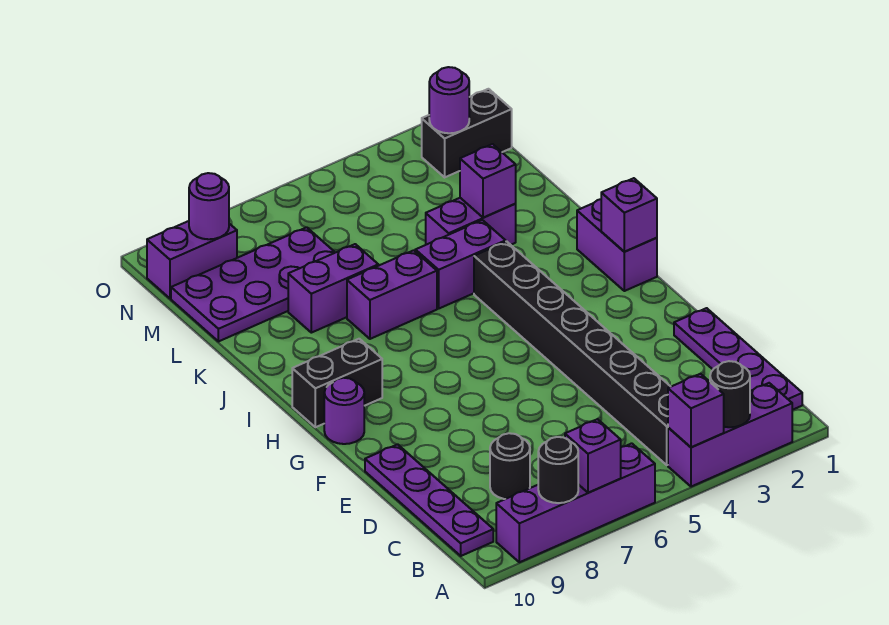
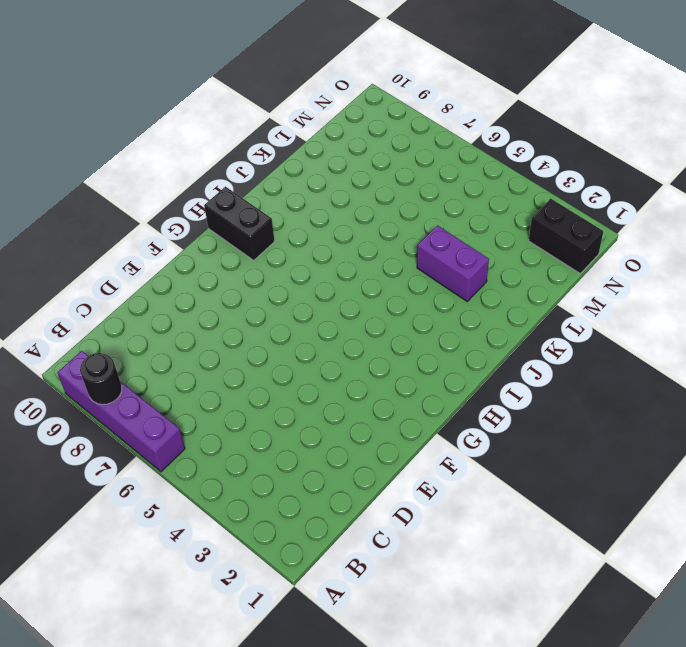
none -> purple 1x3 brick [668,383,792,487]
none -> purple 1x4 plate [674,308,802,410]
none -> black 1x8 brick [474,241,671,465]

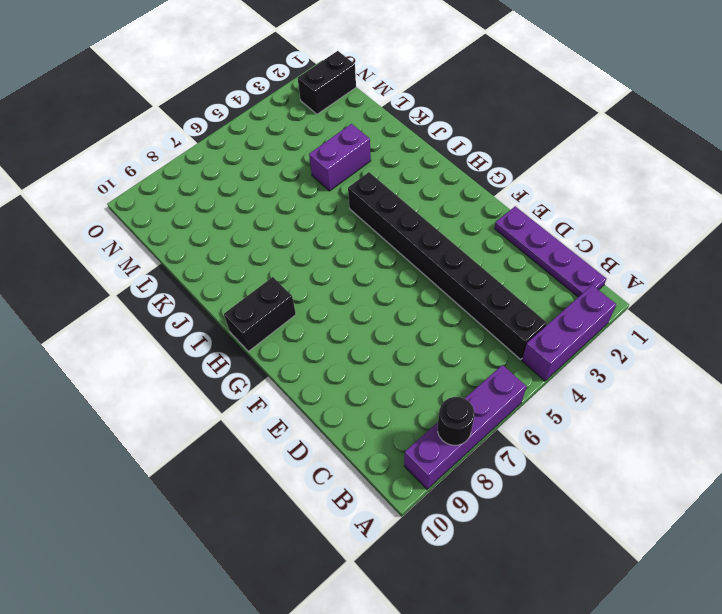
none -> purple 1x4 plate [365,444,493,556]
none -> black 1x1 round brick [490,433,530,499]
none -> purple 1x1 round brick [324,378,364,444]

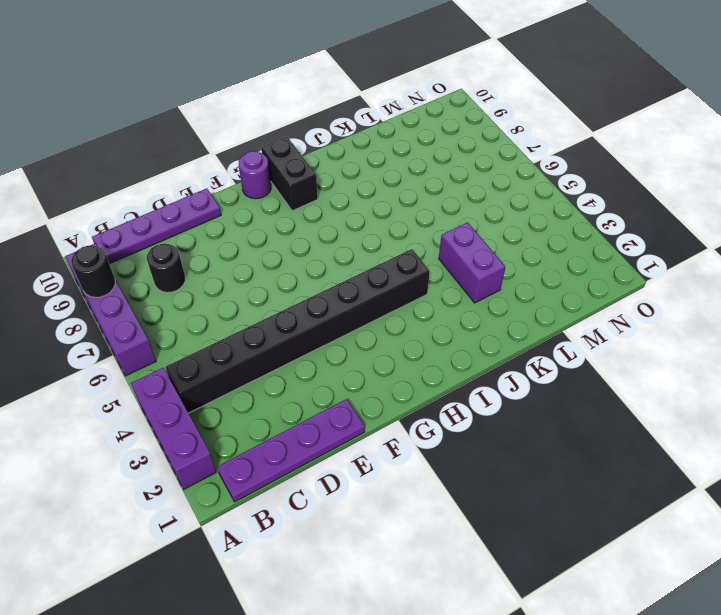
none -> purple 1x2 brick [577,199,657,291]
none -> purple 1x2 brick [415,220,506,309]
none -> purple 1x2 brick [347,250,437,339]

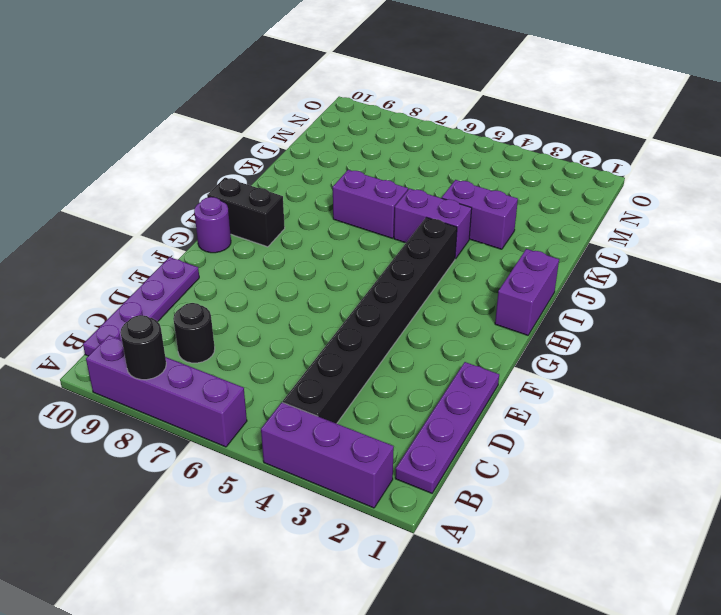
none -> purple 1x2 brick [288,244,378,333]
none -> purple 2x4 plate [171,227,335,342]
none -> black 1x2 brick [422,89,512,177]

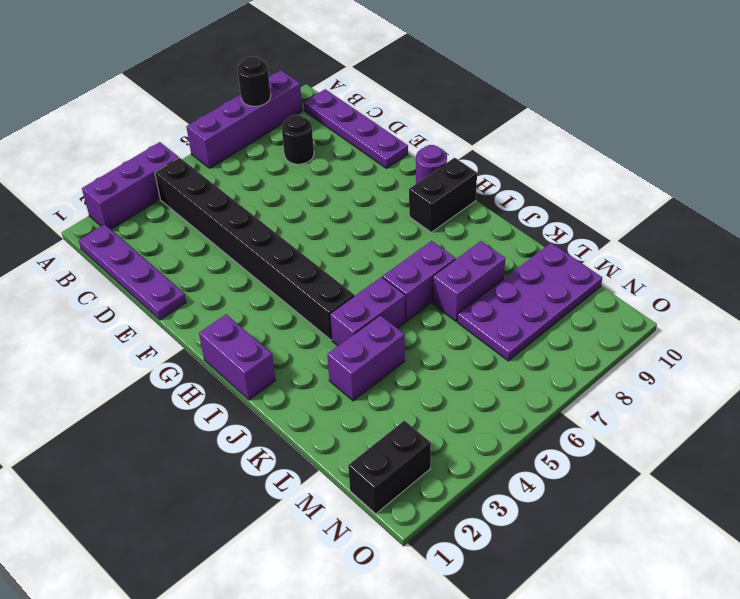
none -> purple 1x2 brick [147,221,237,299]
none -> black 1x1 round brick [710,361,750,427]
none -> purple 1x1 brick [668,374,724,447]

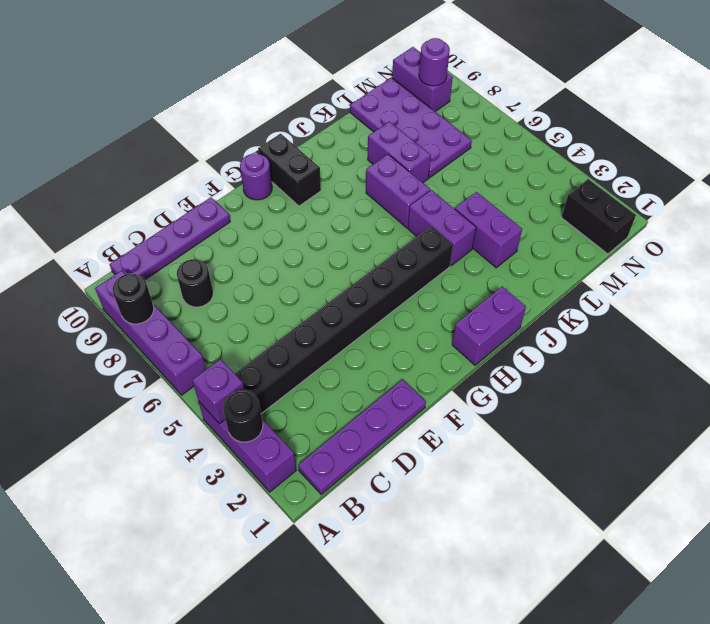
none -> purple 1x1 brick [565,419,621,493]
none -> purple 1x1 brick [601,178,657,252]
none -> purple 1x1 brick [460,144,516,218]

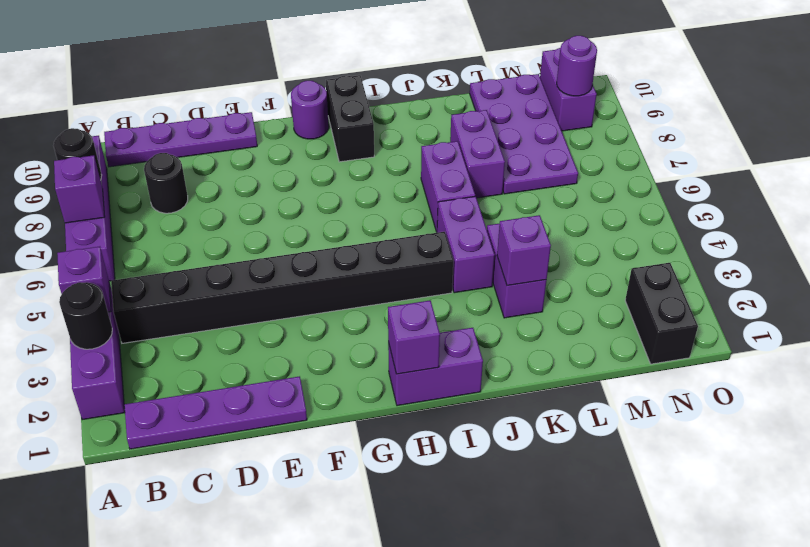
none -> purple 1x1 round brick [429,67,469,133]

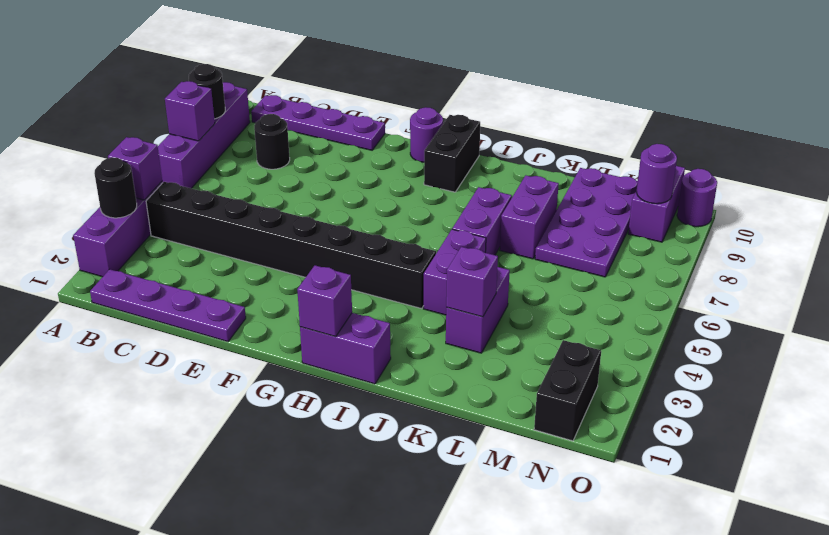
purple 1x1 round brick [677,169,717,227] -> purple 1x1 round brick moved to [429,67,469,133]

